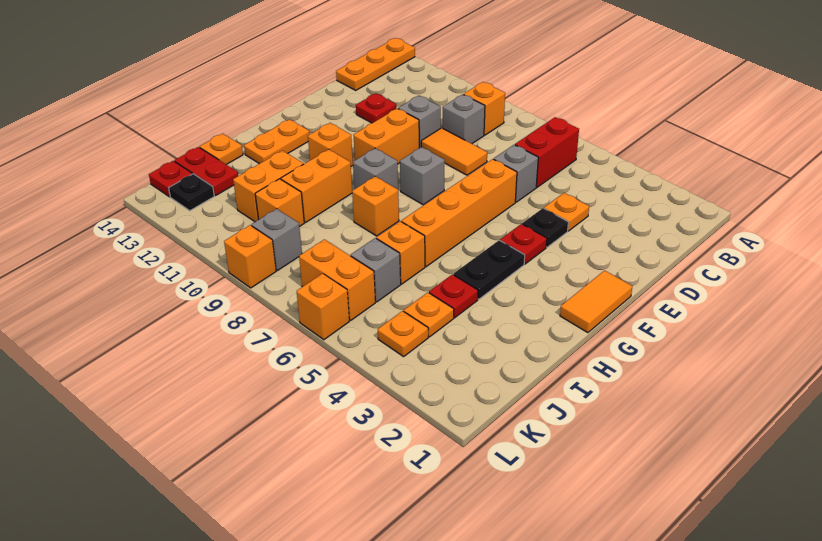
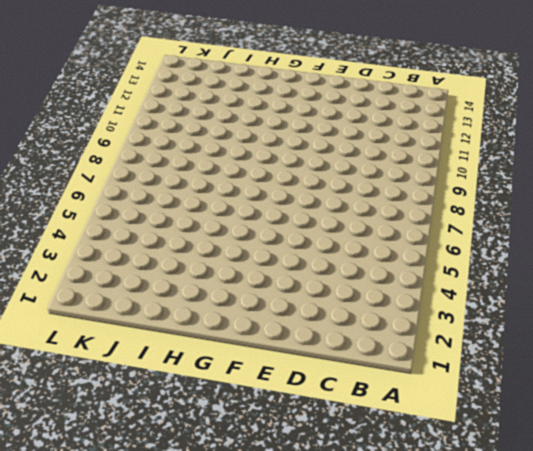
none -> orange 1x3 plate [336,38,415,90]
none -> red 1x2 brick [515,117,579,187]
none -> orange 1x1 brick [464,82,505,135]
none -> grey 1x1 brick [443,94,485,144]

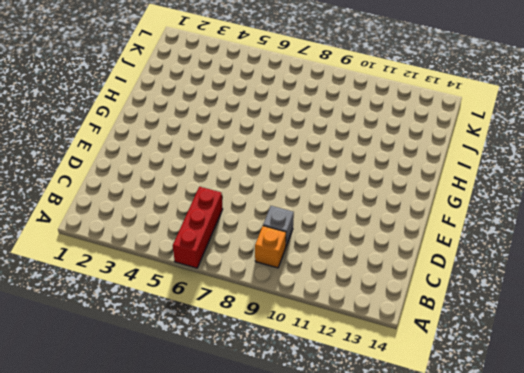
red 1x3 brick [173,187,223,268] -> red 1x2 brick [515,117,579,187]
none -> orange 1x3 plate [336,38,415,90]
none -> orange 1x1 plate [544,193,589,231]
none -> grey 1x1 brick [494,145,538,202]
none -> orange 1x2 tile [421,128,487,175]

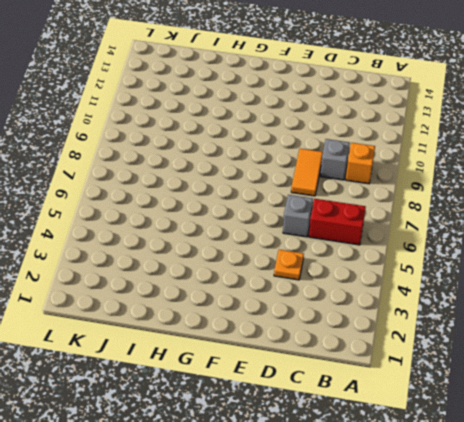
none -> orange 1x3 plate [336,38,415,90]
none -> grey 1x1 brick [398,96,441,148]
none -> red 1x1 plate [356,93,396,123]
none -> black 1x1 plate [522,208,568,247]

